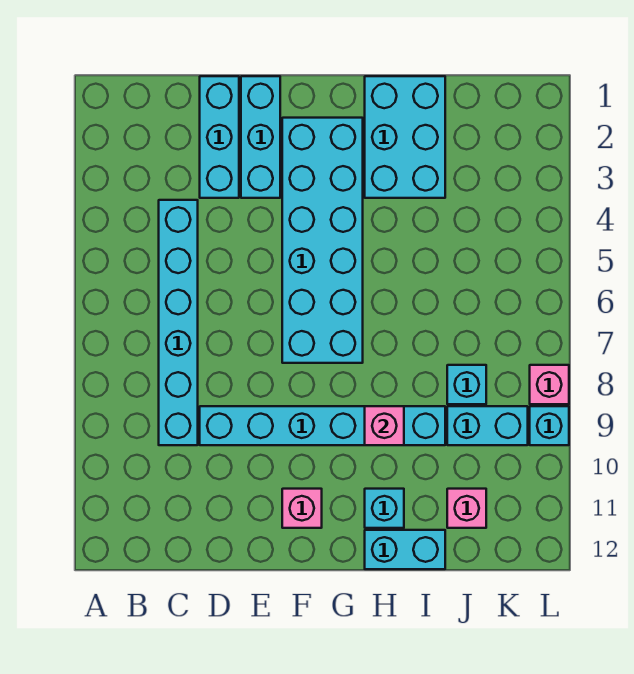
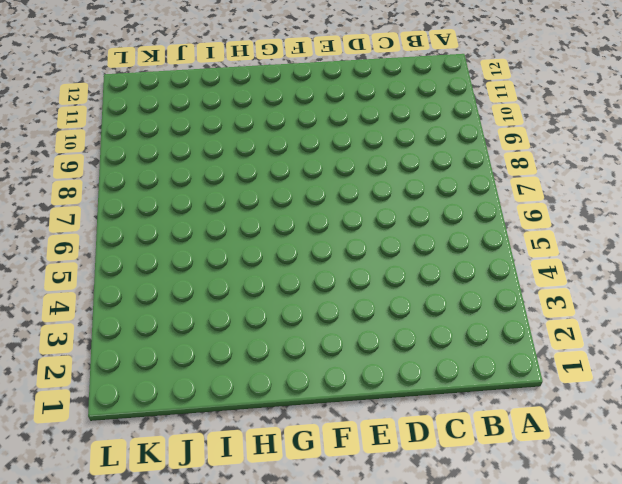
none -> cyan 1x6 brick [159,200,198,445]
none -> cyan 1x3 brick [200,76,239,198]
none -> cyan 1x6 brick [200,406,445,445]

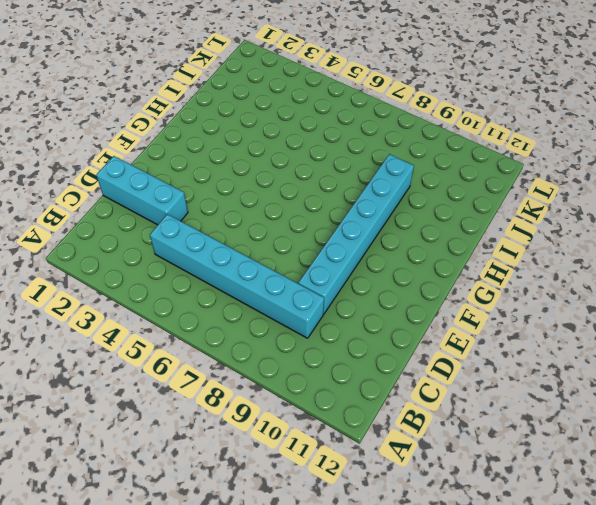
none -> cyan 1x3 brick [241,76,280,198]
none -> cyan 2x6 brick [282,118,363,363]
none -> pink 1x1 brick [282,489,322,528]

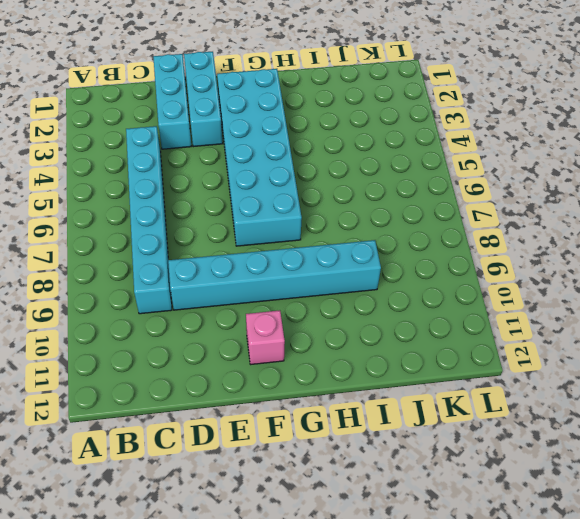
none -> cyan 2x3 brick [365,76,445,198]
none -> cyan 1x1 brick [365,489,404,528]
none -> cyan 1x2 brick [365,530,445,569]

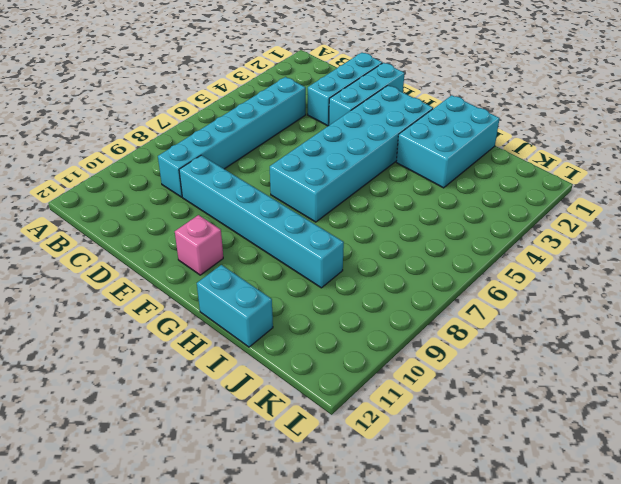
none -> cyan 1x1 brick [365,489,404,528]
none -> cyan 1x1 brick [447,365,486,404]
none -> cyan 1x2 brick [447,406,528,445]

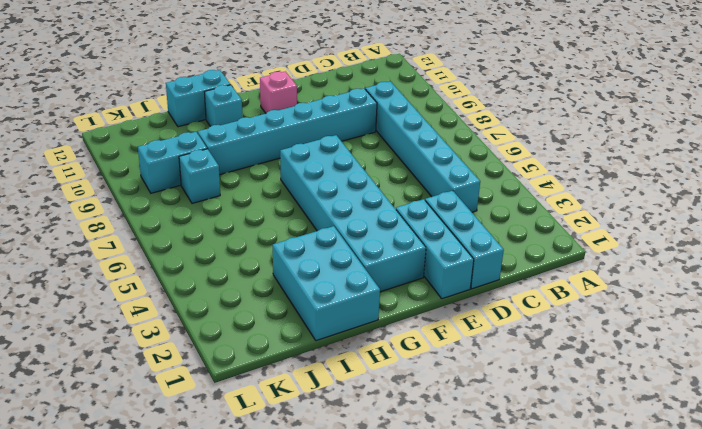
none -> pink 1x1 brick [447,489,486,528]
none -> pink 1x1 brick [530,365,569,404]
none -> cyan 1x1 brick [530,406,569,445]

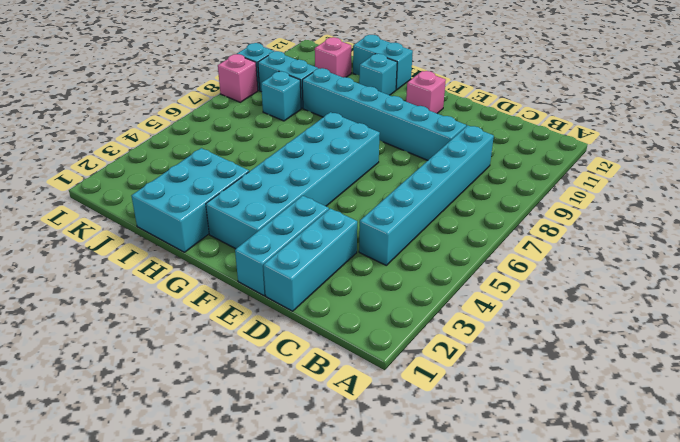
none -> pink 1x1 brick [365,406,404,445]

